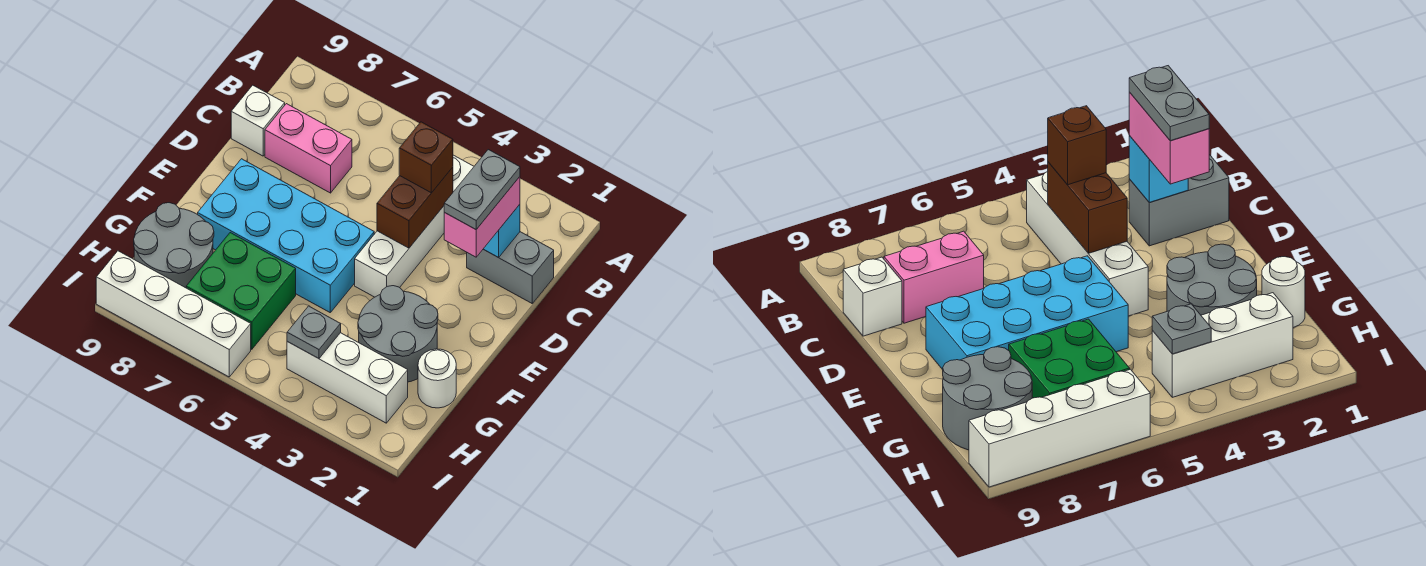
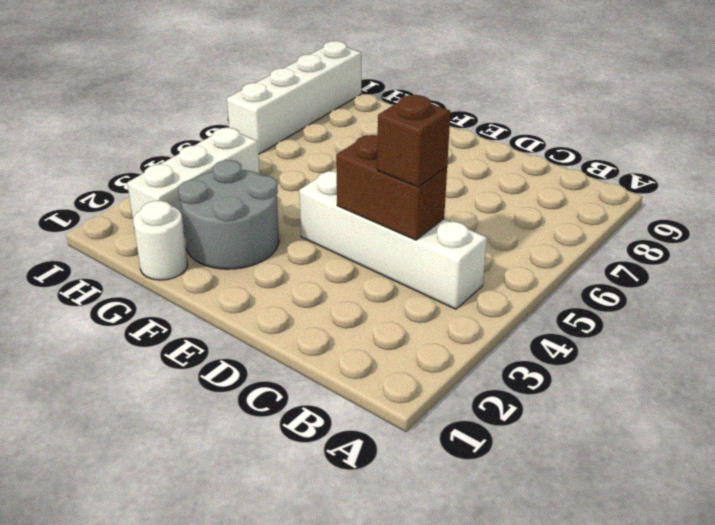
none -> grey 1x2 brick [467,232,554,303]
none -> pink 1x2 brick [265,104,352,193]
none -> white 1x1 brick [231,85,285,156]

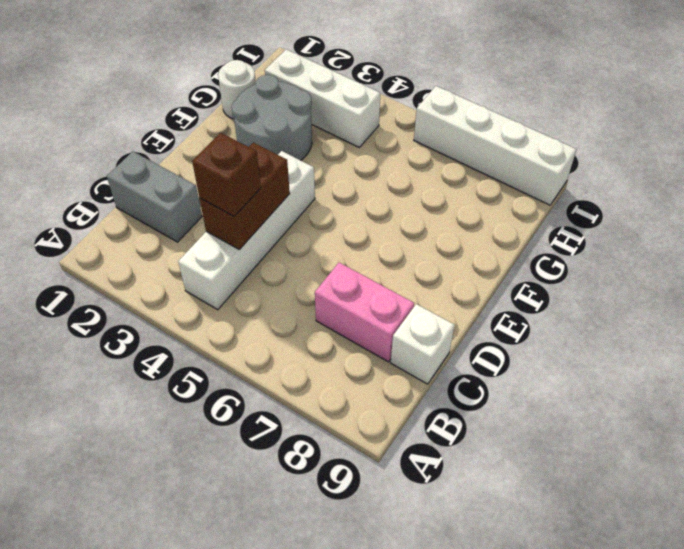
none -> cyan 2x4 brick [198,159,374,312]
none -> green 2x2 brick [186,233,296,349]
none -> grey 2x2 round brick [134,203,214,288]

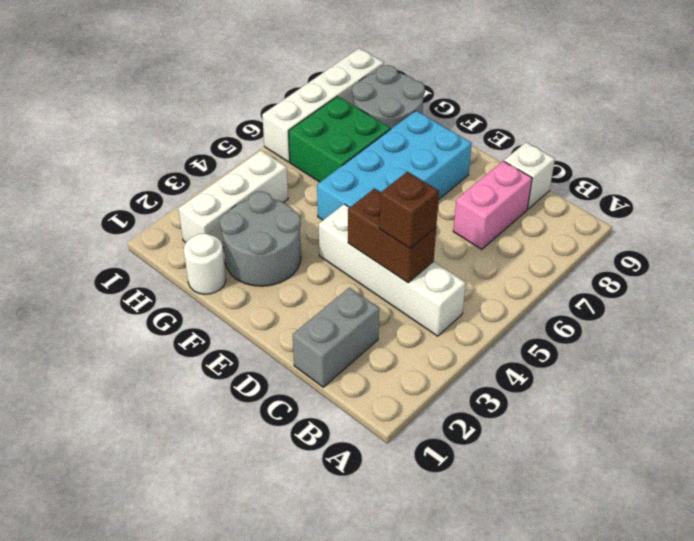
none -> cyan 1x1 brick [484,204,520,257]
none -> grey 1x1 plate [287,306,341,359]
none -> pink 1x2 brick [444,177,520,257]

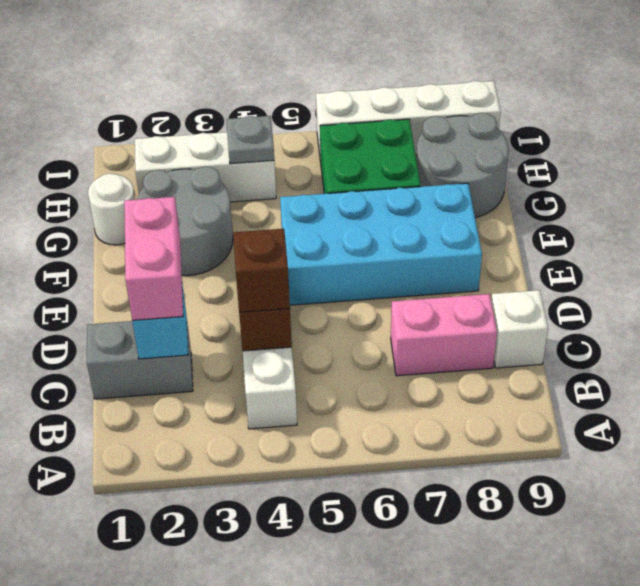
none -> grey 1x2 plate [444,150,520,229]

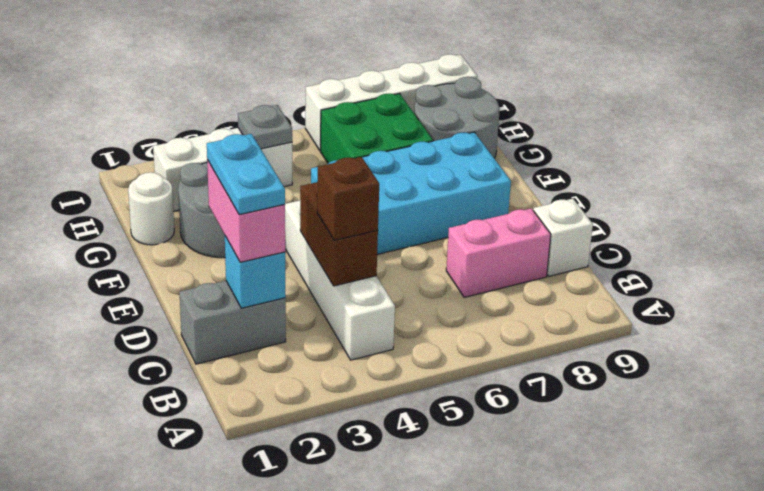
cyan 1x2 plate [207,134,285,215] -> grey 1x2 plate [444,150,520,229]

